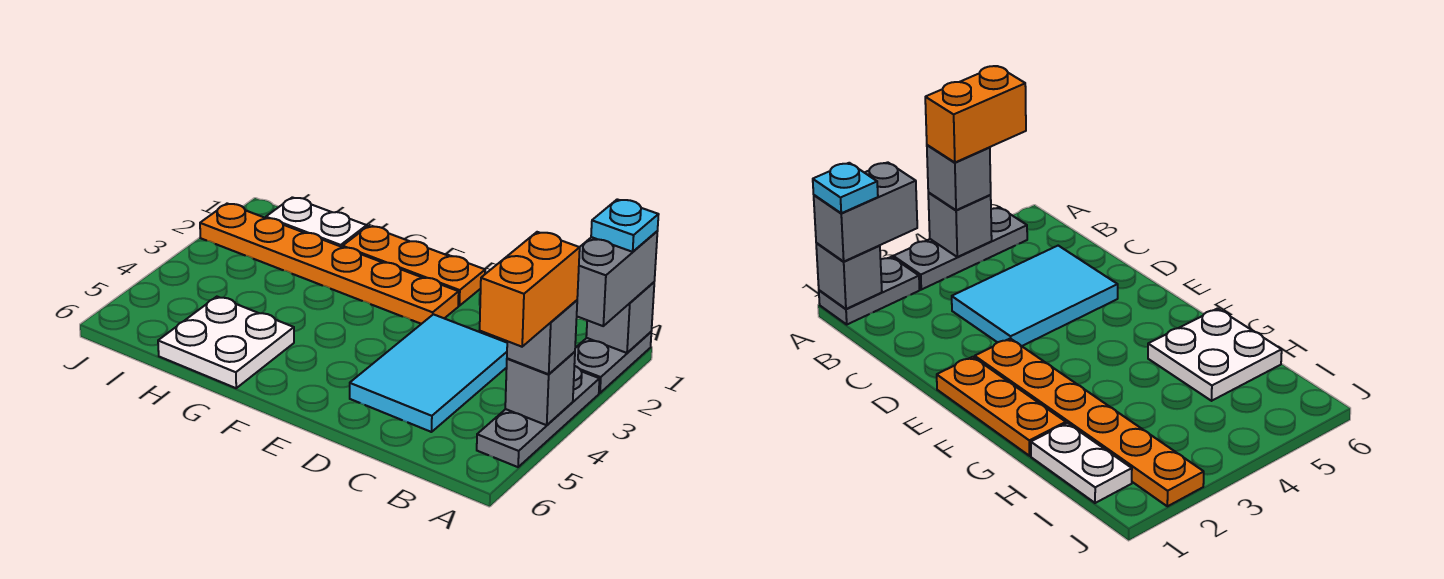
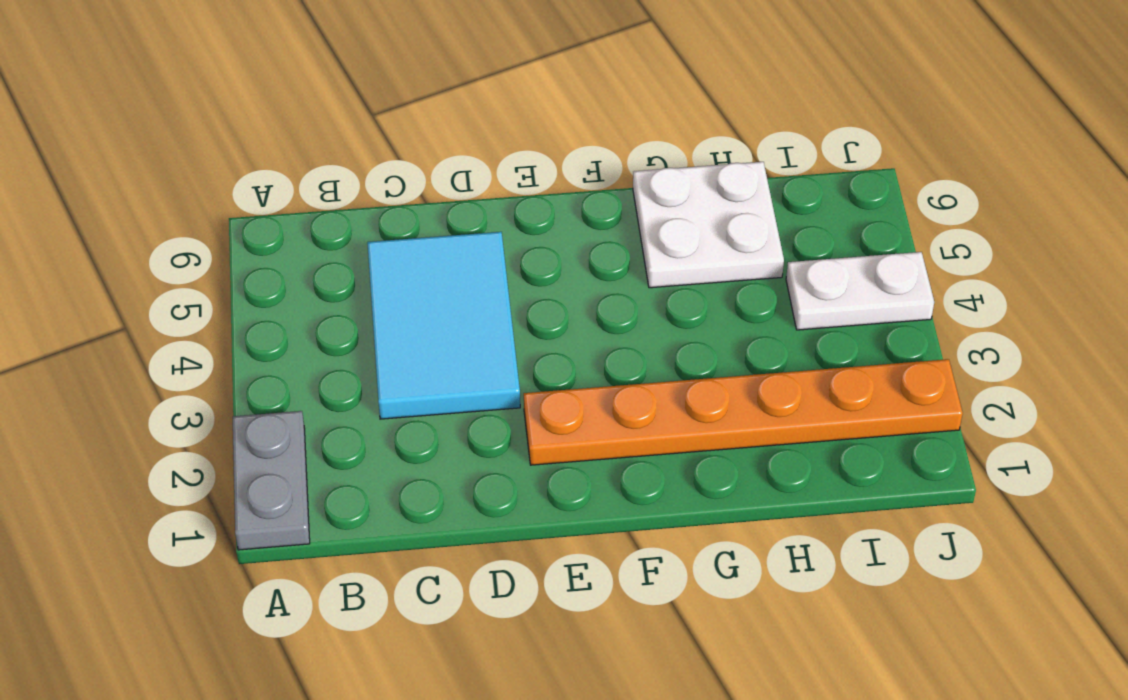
white 1x2 plate [786,252,934,330] -> white 1x2 plate moved to [266,197,367,247]
none -> grey 1x3 plate [477,366,600,467]
none -> orange 1x3 plate [343,226,485,306]
none -> grey 1x1 brick [586,282,654,353]

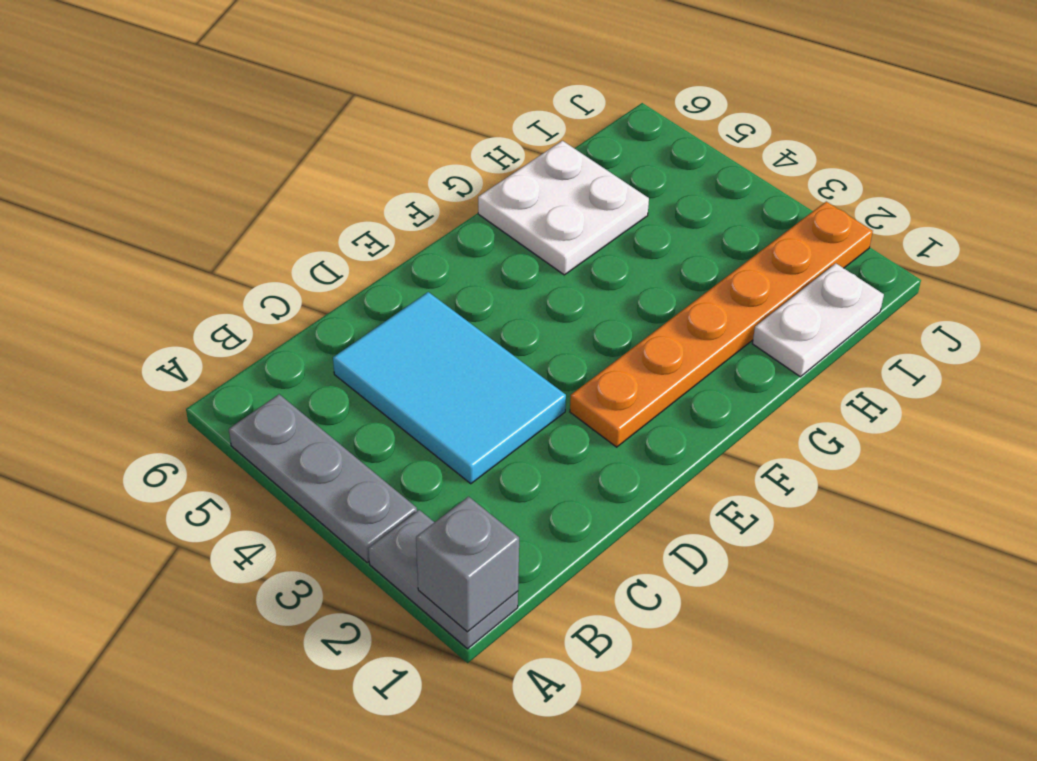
none -> orange 1x3 plate [343,226,485,306]
none -> grey 1x1 brick [505,352,575,425]
none -> grey 1x2 brick [577,231,658,326]

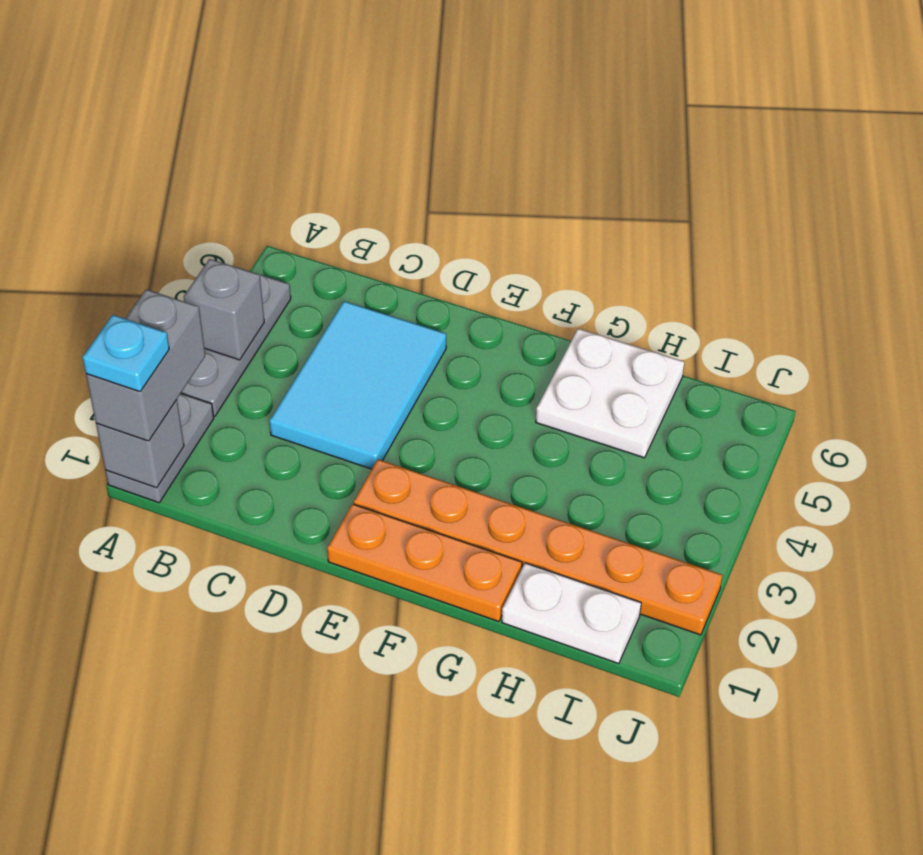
none -> grey 1x1 brick [507,300,577,374]
none -> orange 1x2 brick [480,232,580,347]

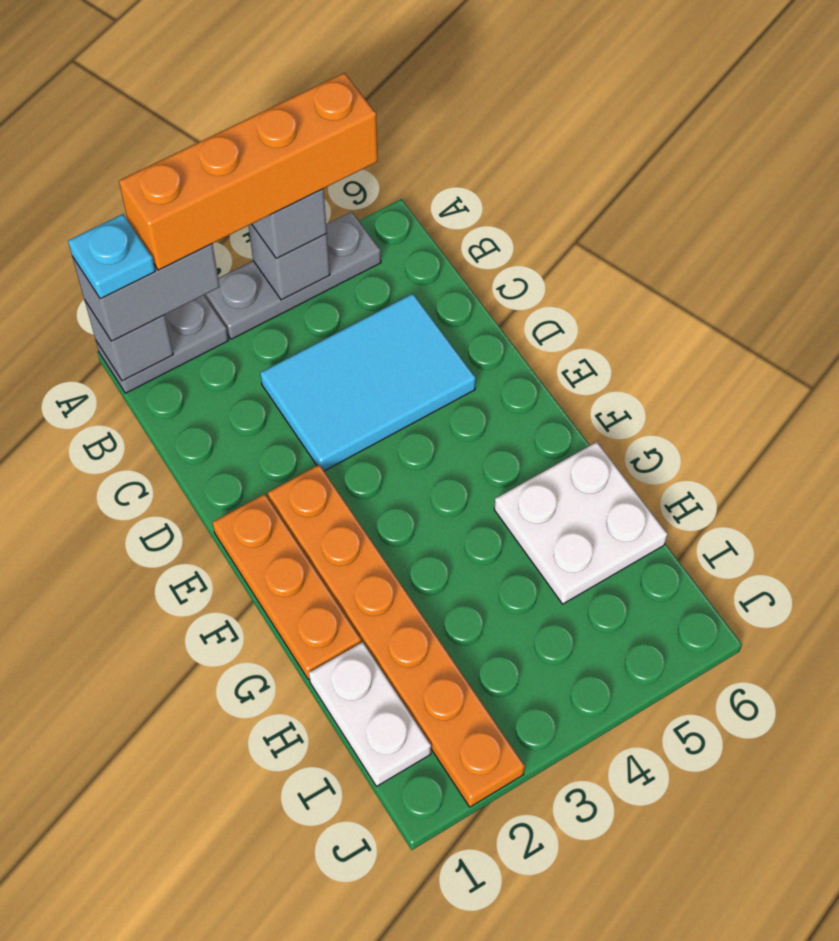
orange 1x4 brick [119,73,378,270] -> orange 1x2 brick [480,232,580,347]

